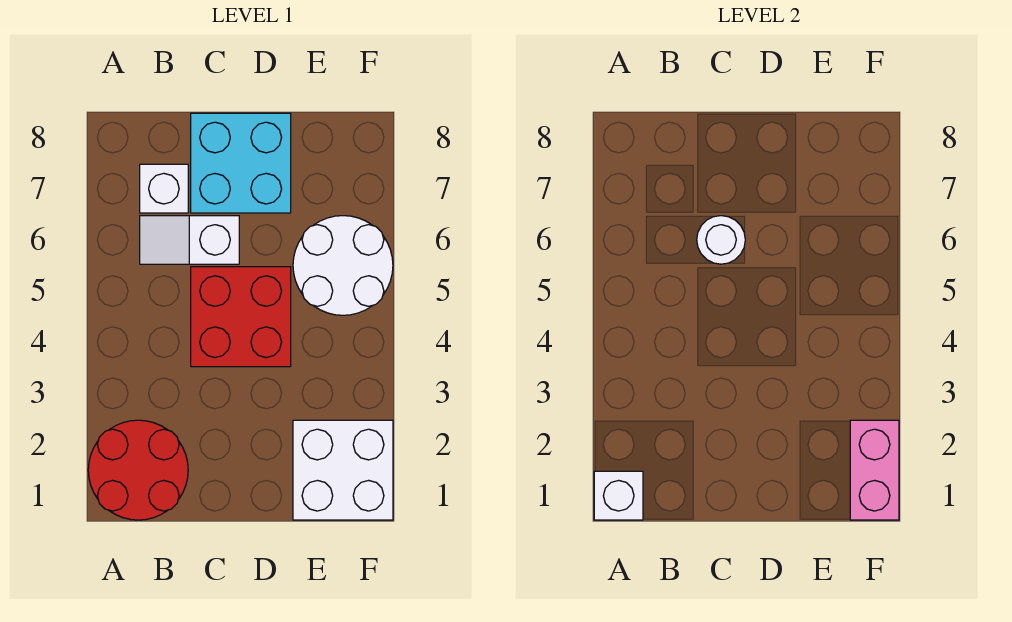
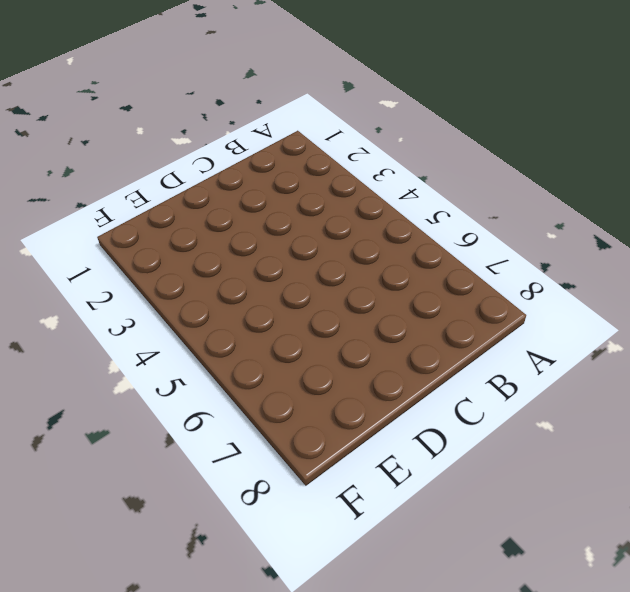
none -> red 2x2 round brick [88,420,188,520]
none -> white 1x2 slope [140,216,239,264]

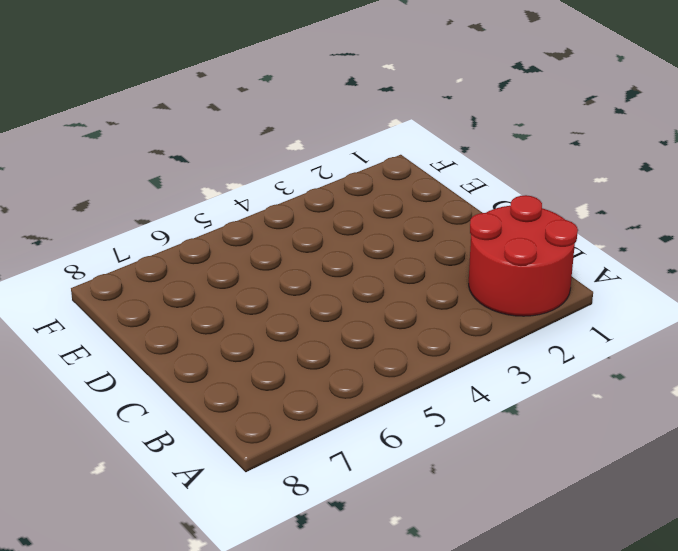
none -> white 1x2 slope [140,216,239,264]
none -> white 1x1 brick [140,164,188,213]

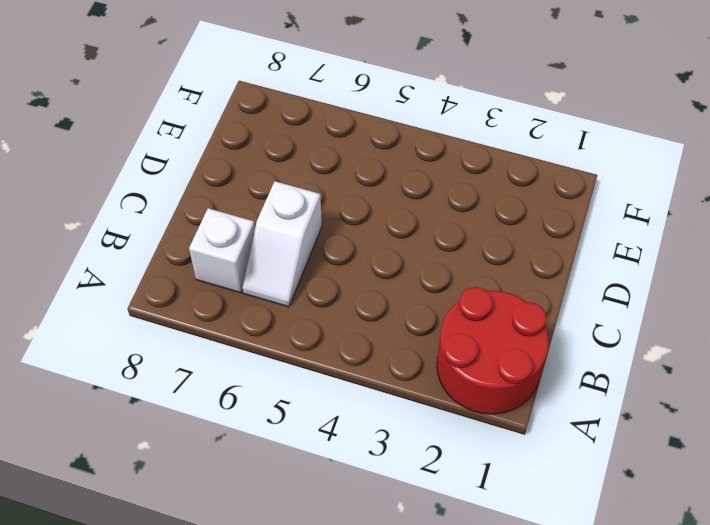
none -> red 2x2 brick [191,267,291,367]
none -> cyan 2x2 brick [191,113,291,213]

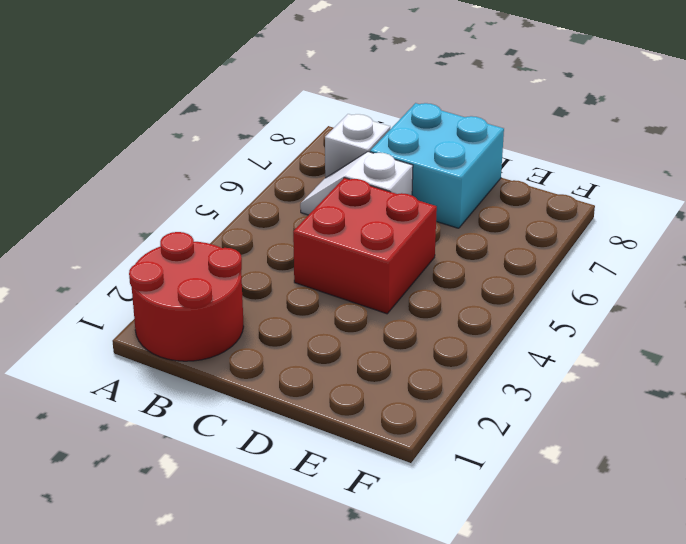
none -> white 2x2 brick [293,420,393,520]
none -> white 2x2 round brick [293,216,393,315]

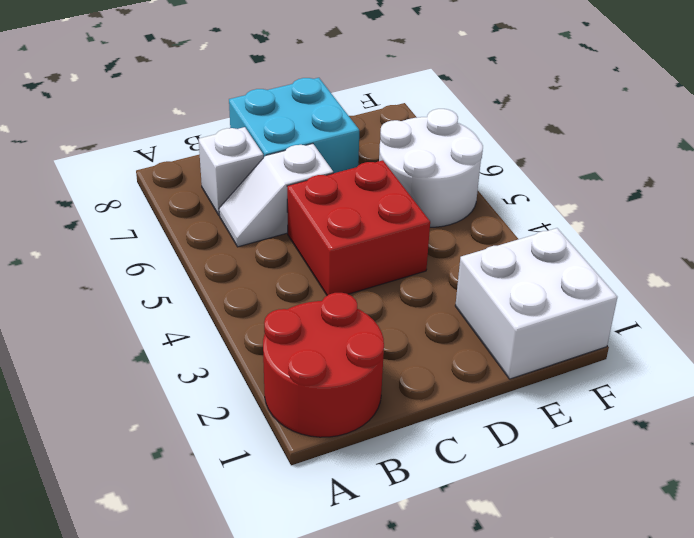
none -> white 1x1 brick [594,471,643,520]
none -> white 1x1 round brick [697,216,745,264]

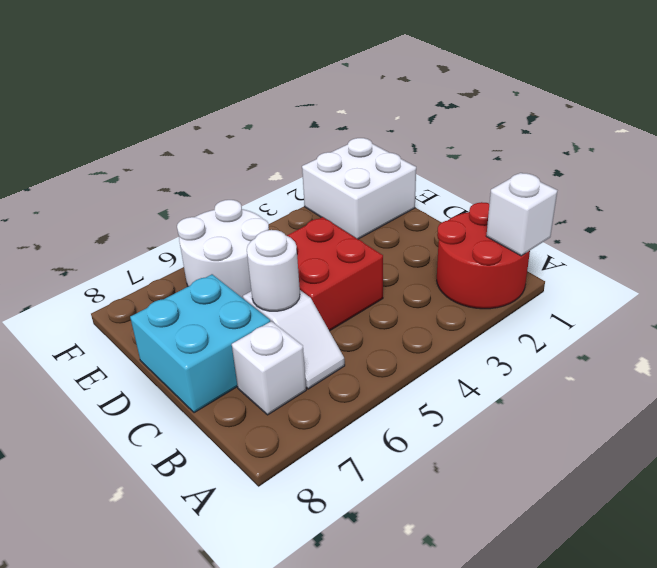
none -> pink 1x2 brick [850,420,899,520]

